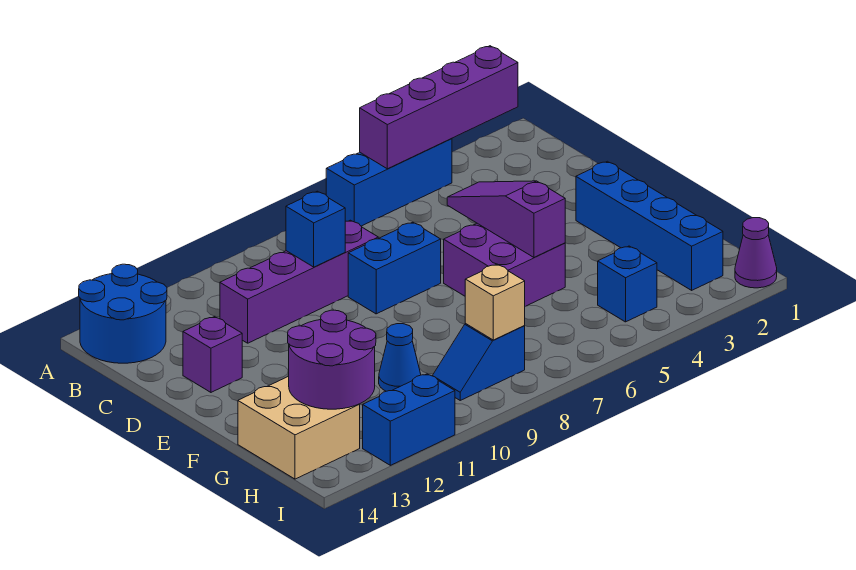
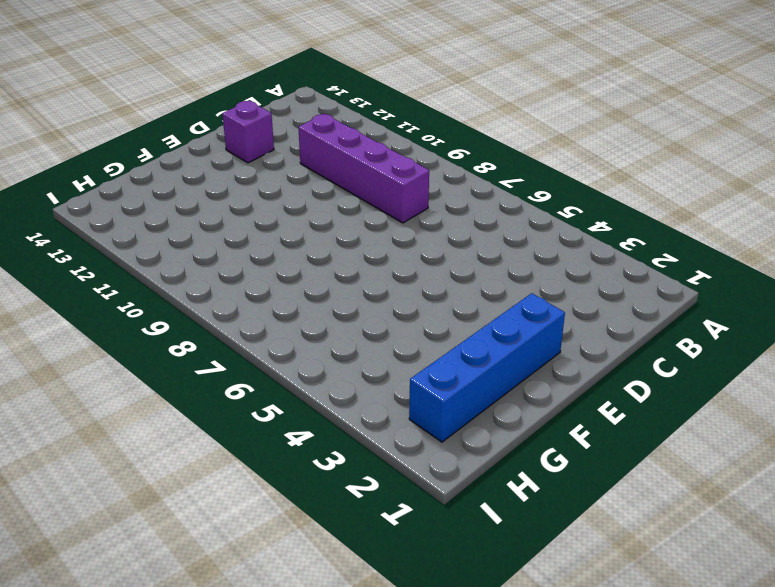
none -> blue 1x3 brick [326,139,452,226]
none -> blue 2x2 round brick [79,264,167,363]
none -> blue 1x2 brick [348,222,441,314]

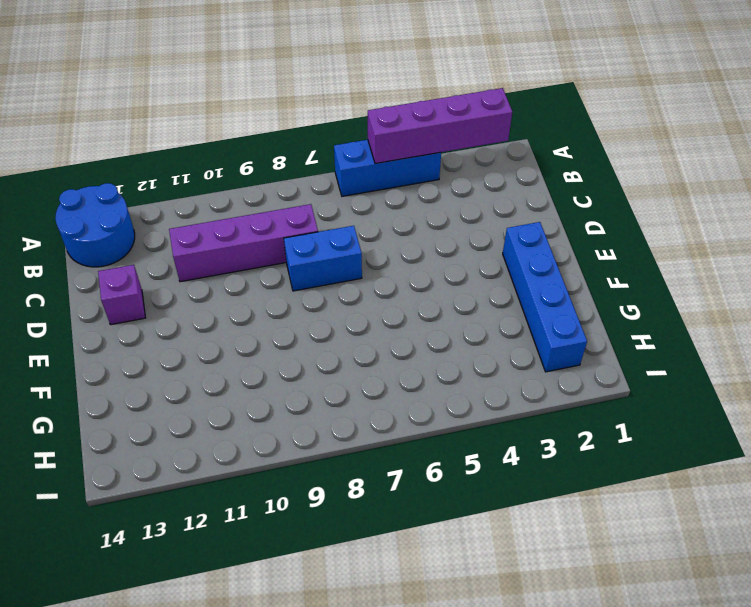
none -> purple 2x2 brick [444,223,565,306]
none -> blue 1x1 cone [379,324,421,391]
none -> tan 2x2 brick [238,376,360,479]

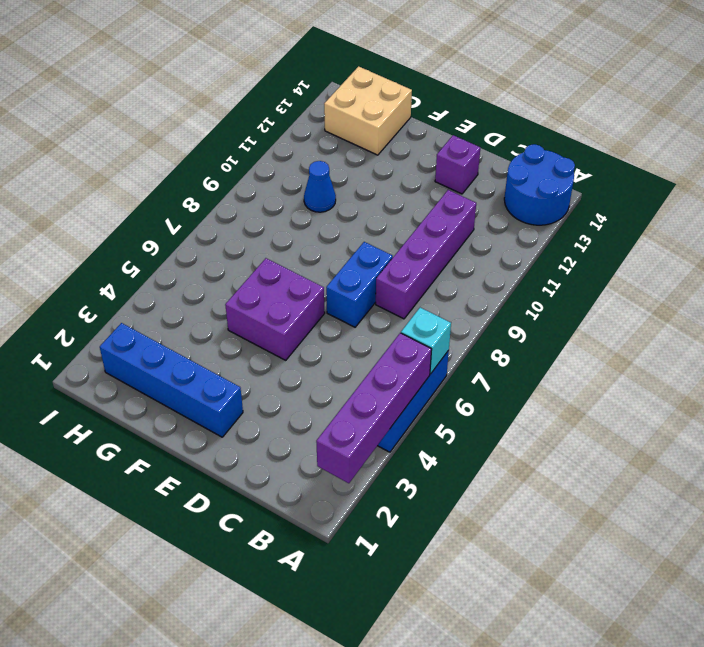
cyan 1x1 brick [401,308,451,374] -> none
none -> blue 1x1 brick [598,246,657,322]
none -> blue 1x2 slope [432,324,525,400]
none -> purple 1x1 cone [735,218,777,288]

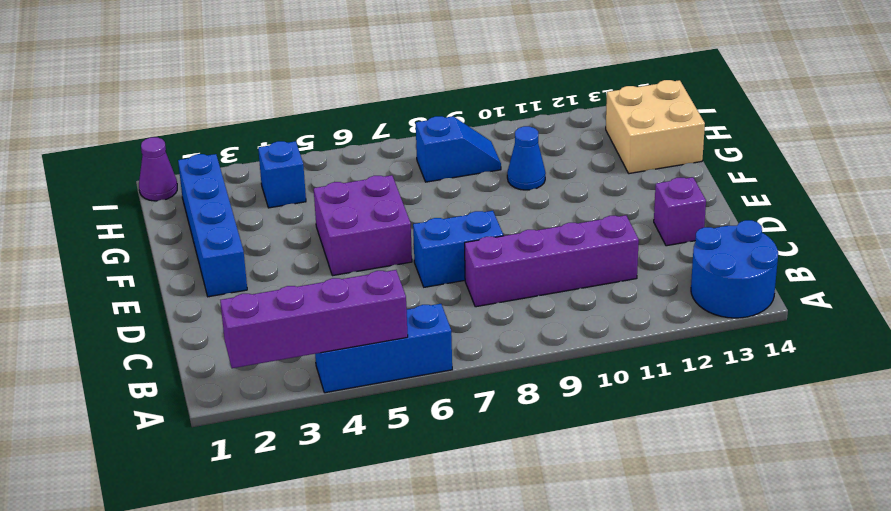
none -> blue 1x2 brick [363,374,455,465]
none -> blue 1x1 brick [286,191,345,267]
none -> purple 1x3 slope [447,181,565,258]

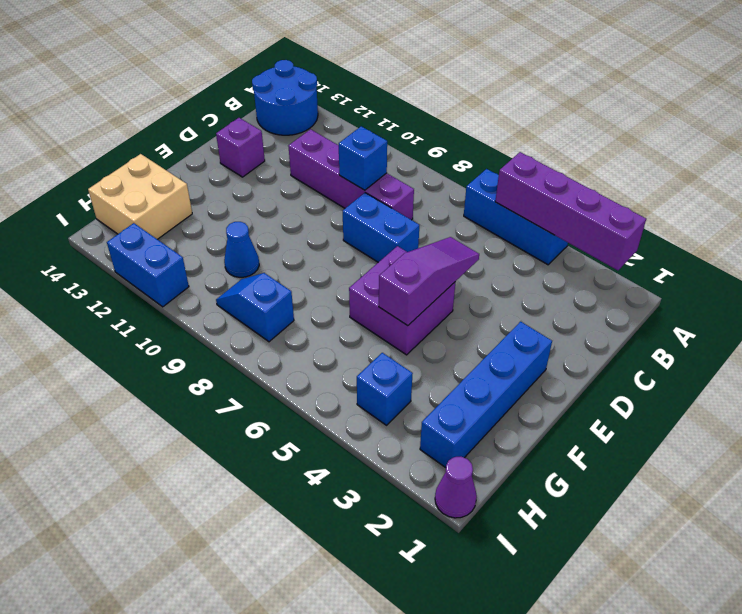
none -> purple 2x2 round brick [288,310,376,409]
none -> tan 1x1 brick [465,264,525,340]

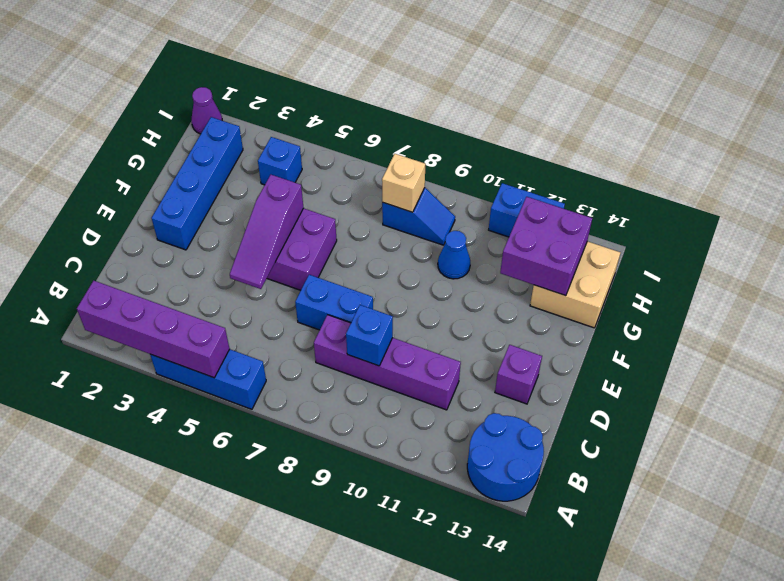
purple 2x2 brick [500,197,592,296] -> purple 2x2 round brick [288,310,376,409]

